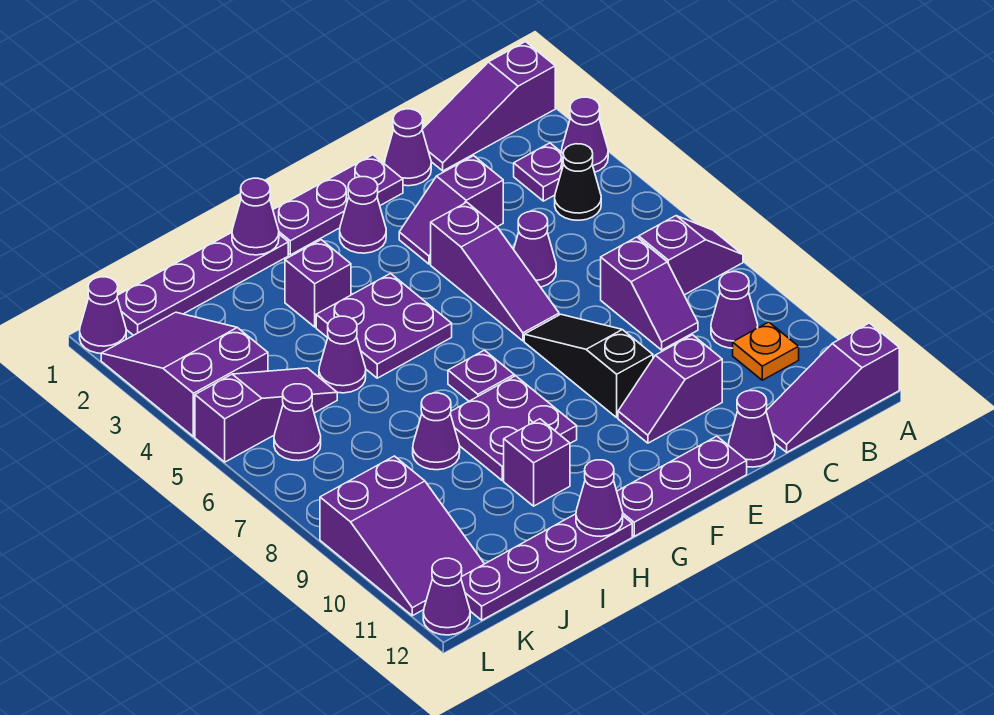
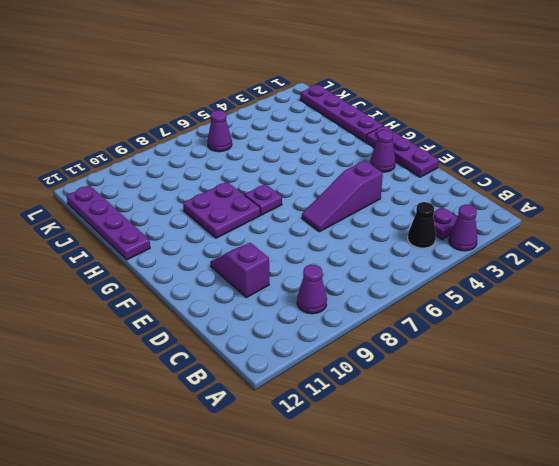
none -> purple 1x3 slope [422,42,555,171]
none -> purple 1x2 slope [639,216,743,295]
none -> purple 1x3 slope [766,323,899,452]
none -> orange 1x1 plate [733,322,799,380]

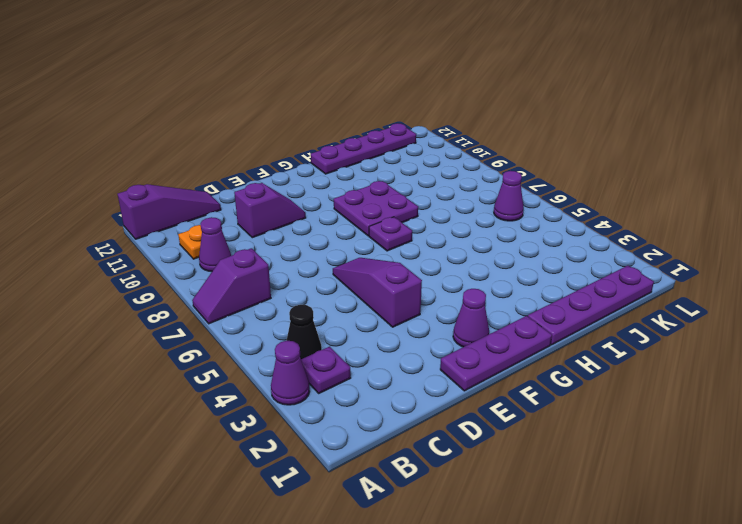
none -> purple 1x3 slope [422,42,555,171]
none -> purple 1x2 slope [601,237,698,350]
none -> purple 1x1 cone [385,109,431,186]
none -> purple 1x2 slope [399,156,503,264]

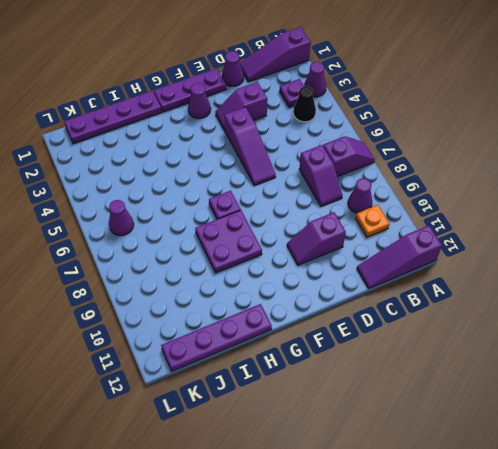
none -> purple 1x1 cone [514,211,556,287]
none -> purple 1x1 cone [728,391,775,467]
none -> black 1x3 slope [524,314,653,417]
none -> purple 1x3 plate [617,436,747,536]

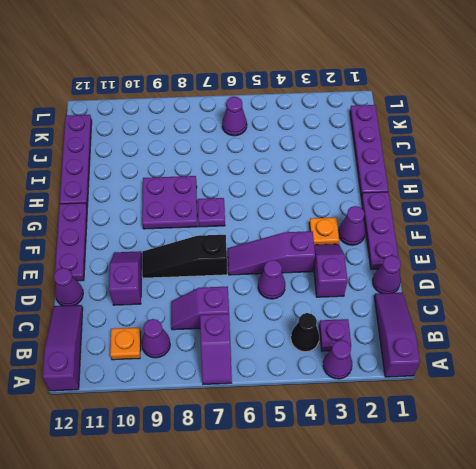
black 1x3 slope [142,235,227,278] -> black 1x3 slope turned to [524,314,653,417]
orange 1x1 plate [309,217,339,245] -> none
none -> purple 2x2 plate [316,274,452,378]
none -> purple 1x1 brick [285,240,351,327]
none -> purple 1x1 brick [504,419,570,506]
none -> purple 1x1 cone [319,316,366,393]

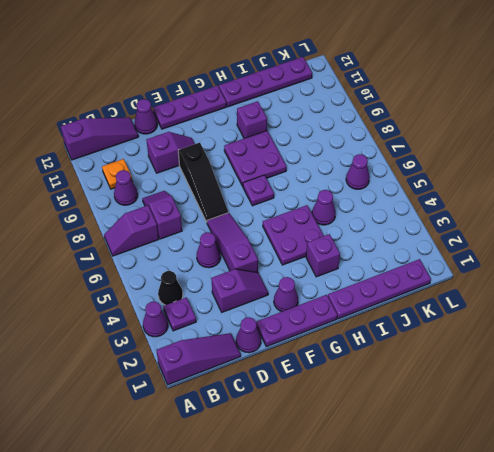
none -> purple 1x1 cone [413,393,460,470]
none -> purple 1x3 slope [195,368,337,462]
none -> purple 2x3 slope [101,312,268,437]
none -> purple 2x3 slope [320,456,484,616]

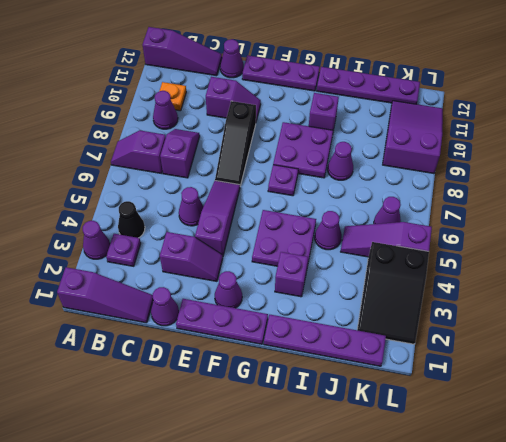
black 2x3 slope [357,242,429,344] -> purple 2x3 slope [101,312,268,437]
none -> purple 1x1 cone [80,277,126,353]
none -> purple 1x1 cone [423,558,470,635]
none -> purple 1x1 cone [232,178,279,255]
none -> purple 1x1 cone [576,460,623,536]

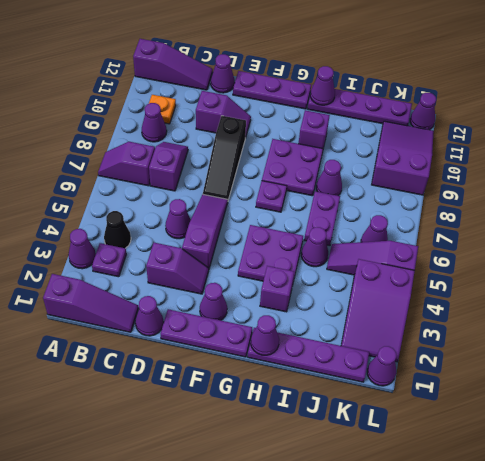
purple 1x2 plate [304,191,340,246] -> none

